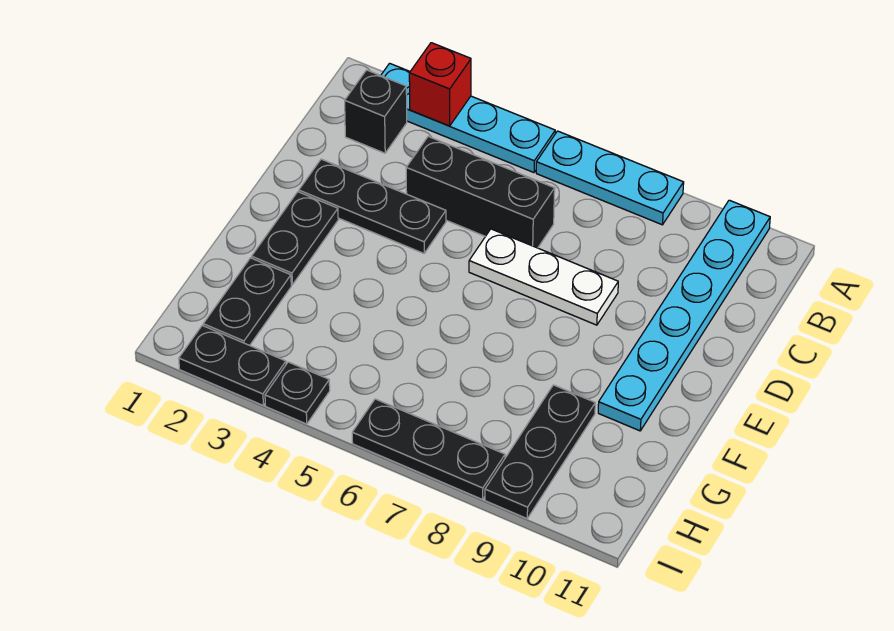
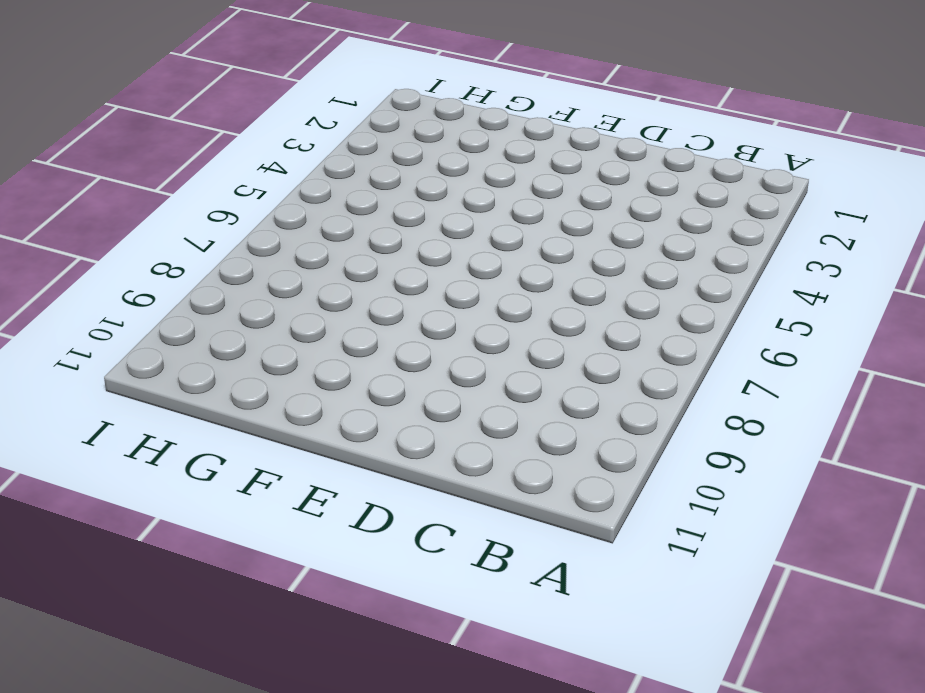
none -> cyan 1x4 plate [381,63,555,173]
none -> cyan 1x3 plate [536,131,684,225]
none -> cyan 1x6 plate [598,200,770,431]

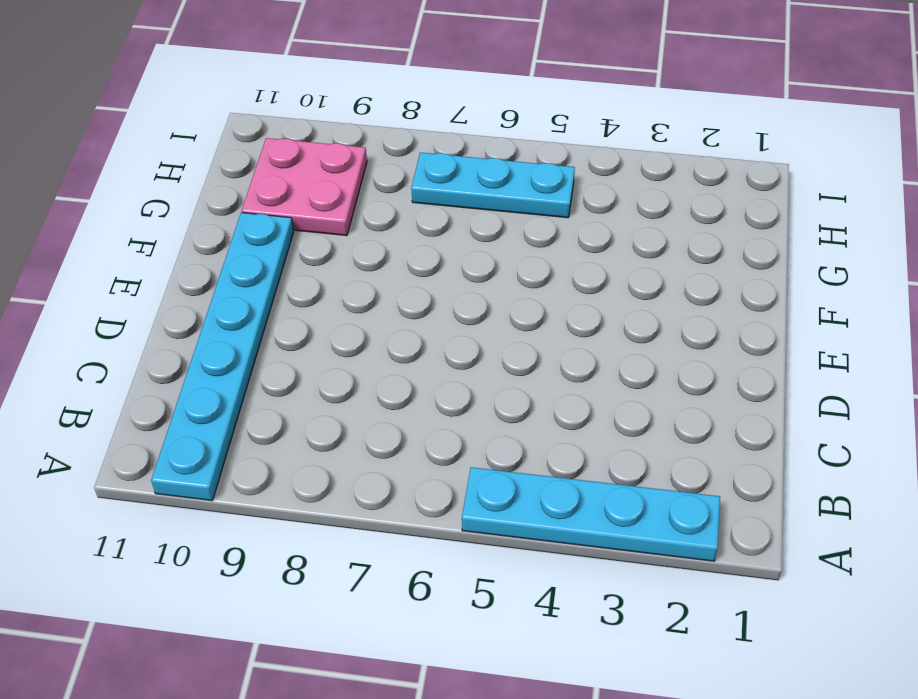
pink 2x2 plate [242,138,367,236] -> black 1x3 plate [485,385,595,518]
cyan 1x3 plate [411,153,575,218] -> cyan 1x3 plate moved to [536,131,684,225]
none -> black 1x1 brick [345,70,407,153]
none -> black 1x3 brick [406,136,555,248]
none -> black 1x3 plate [299,159,446,253]

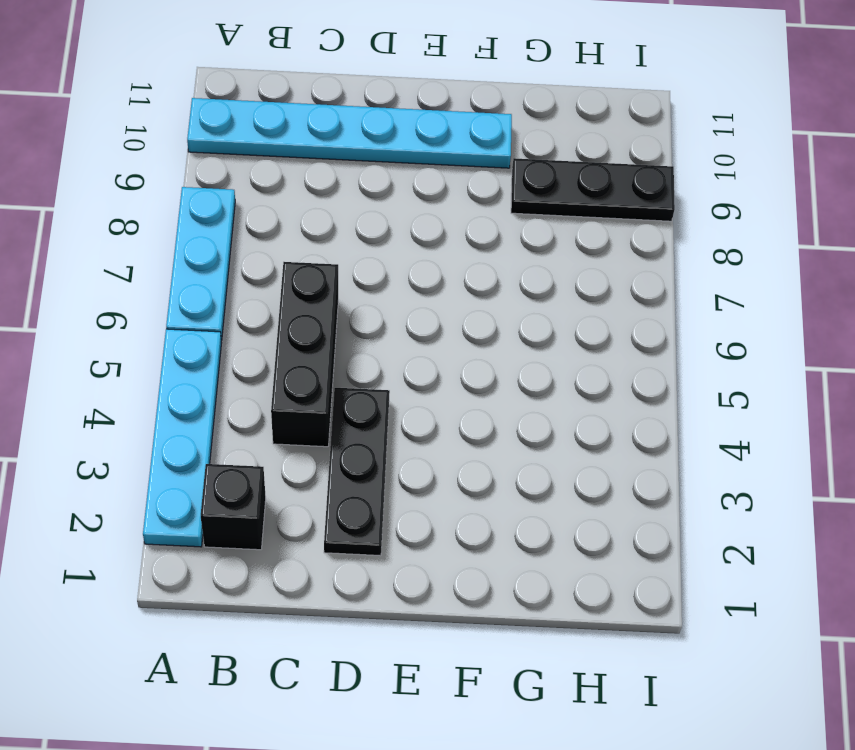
none -> white 1x3 plate [469,229,618,325]
none -> black 1x2 plate [252,192,338,285]
none -> black 1x2 plate [203,258,291,345]

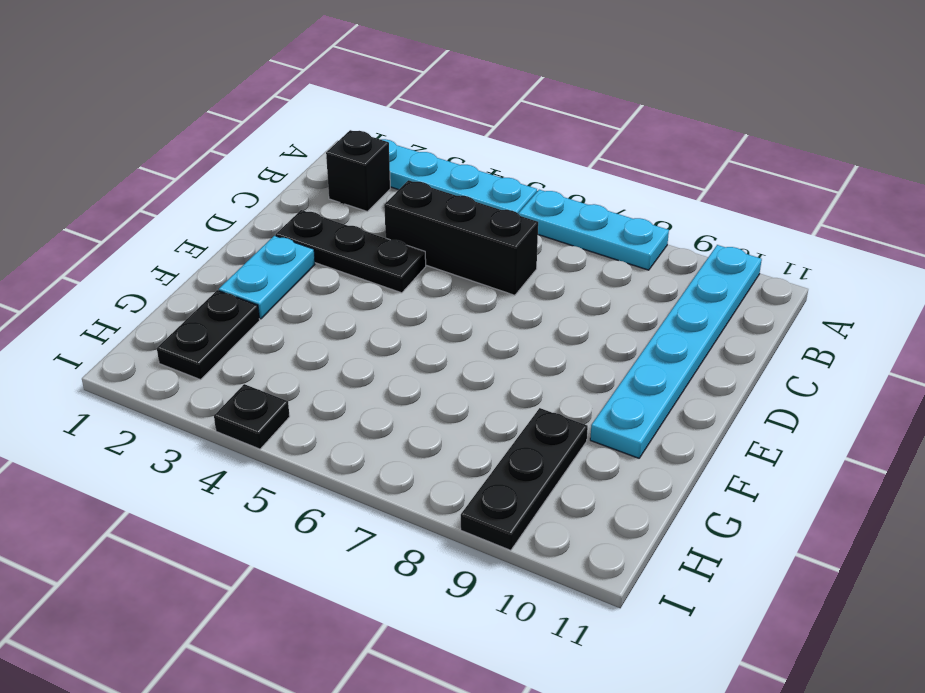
cyan 1x2 plate [219,236,315,319] -> black 1x2 plate [252,192,338,285]
none -> white 1x3 plate [469,229,618,325]
none -> black 1x2 plate [179,326,286,405]
none -> black 1x3 plate [352,399,505,499]

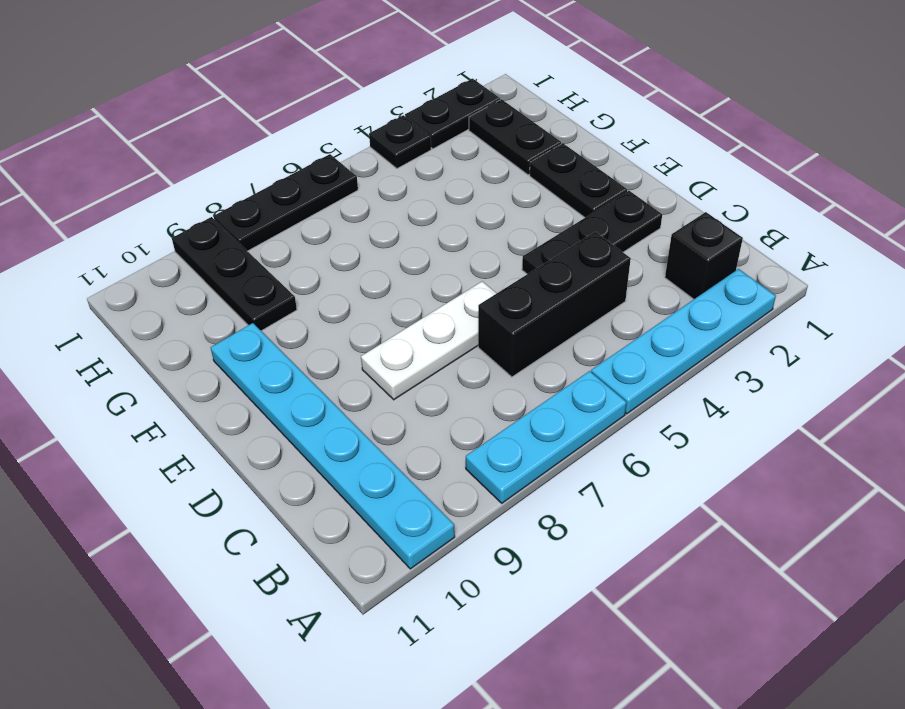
none -> red 1x1 brick [409,43,471,126]

